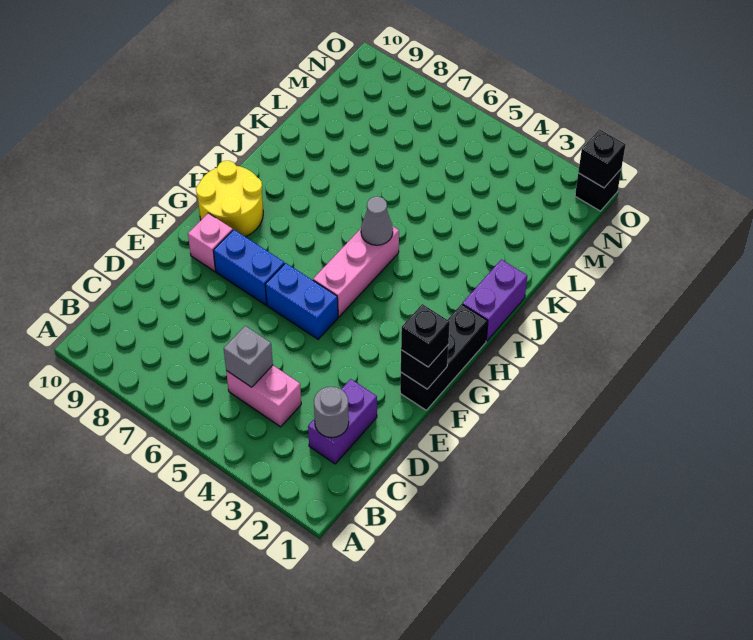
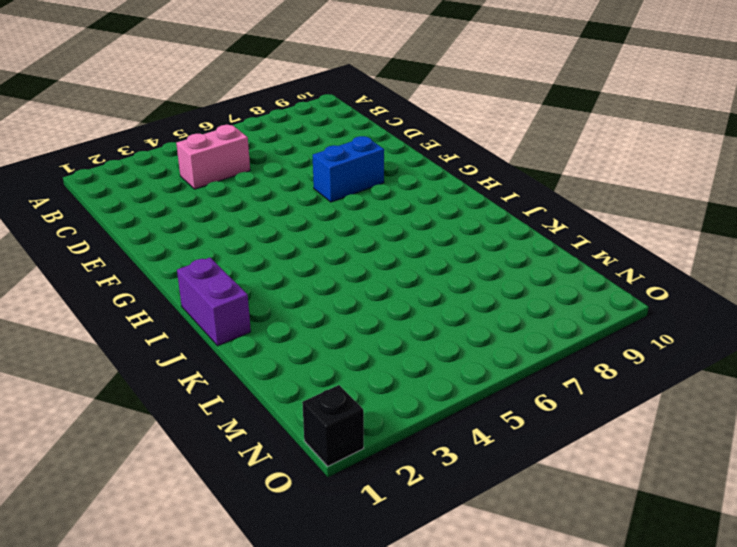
none -> purple 1x2 brick [308,379,377,464]
none -> black 1x3 brick [400,304,488,410]
none -> blue 1x2 brick [265,263,338,339]

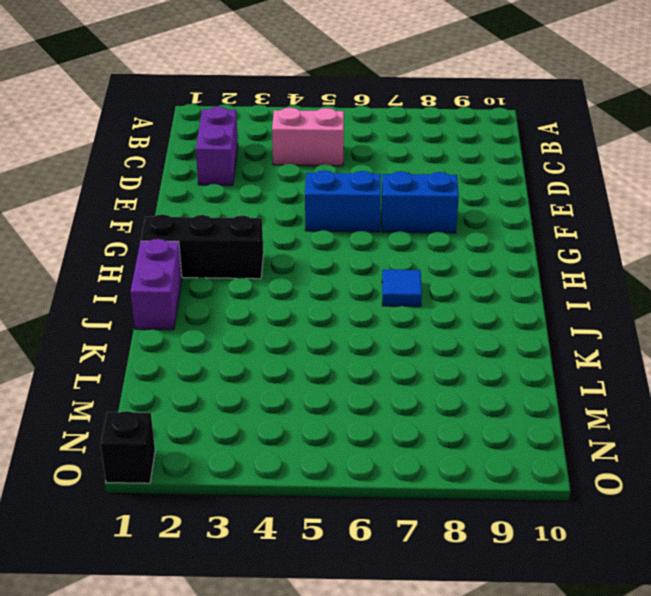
black 1x3 brick [141,214,263,279] -> black 1x3 brick turned to [400,304,488,410]
blue 1x1 tile [382,270,422,307] -> none
none -> pink 1x1 brick [188,213,233,271]
none -> pink 1x3 brick [313,226,399,317]
none -> yellow 2x2 round brick [196,161,263,237]

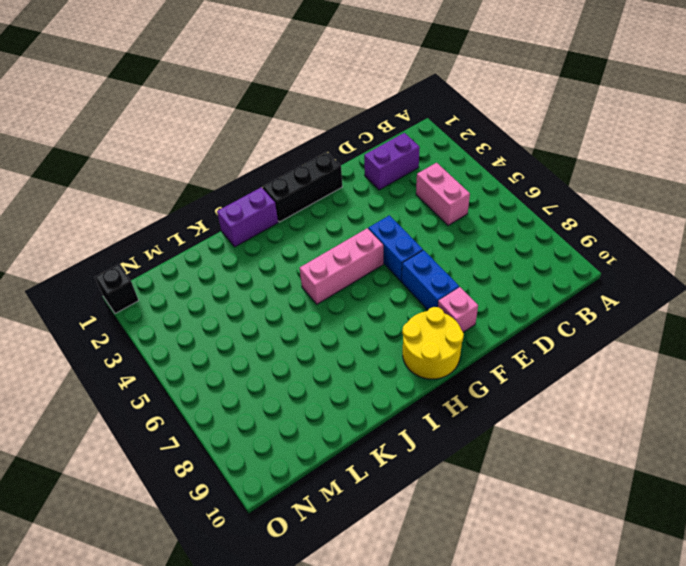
none -> grey 1x1 round brick [314,387,349,437]
none -> grey 1x1 brick [224,326,273,387]
none -> black 1x1 brick [401,345,448,389]

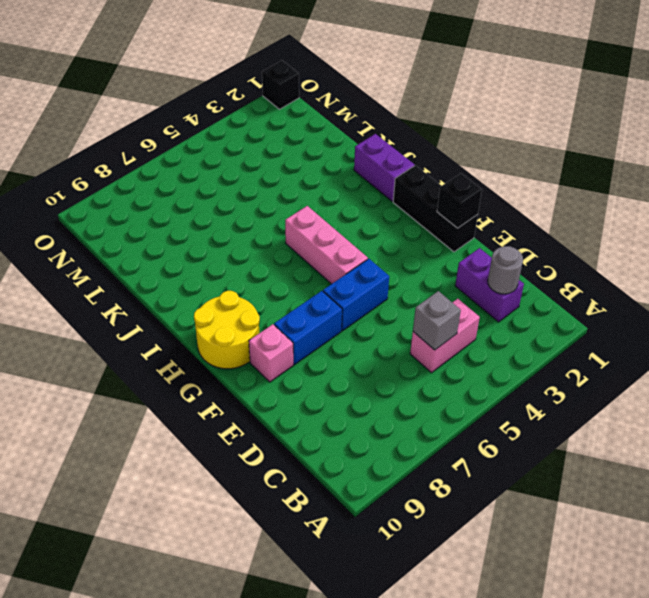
none -> grey 1x1 cone [361,197,393,245]
none -> black 1x1 brick [578,129,625,188]
none -> black 1x1 brick [401,304,450,367]

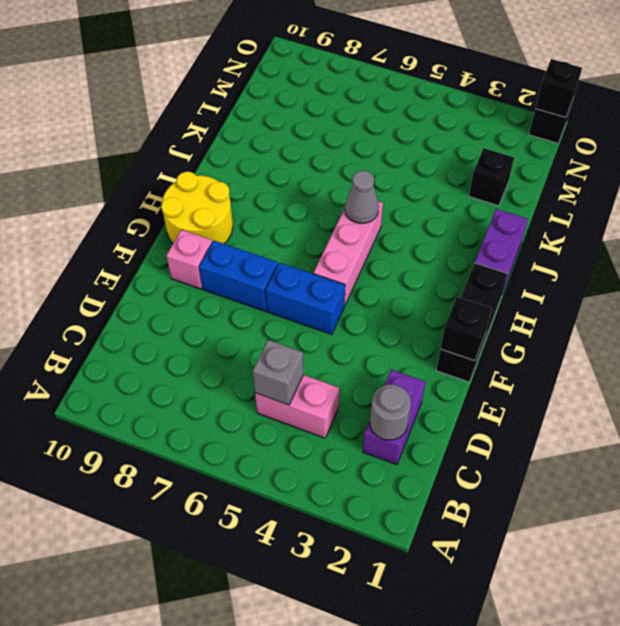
black 1x1 brick [469,148,514,206] -> black 1x1 brick moved to [401,304,450,367]

